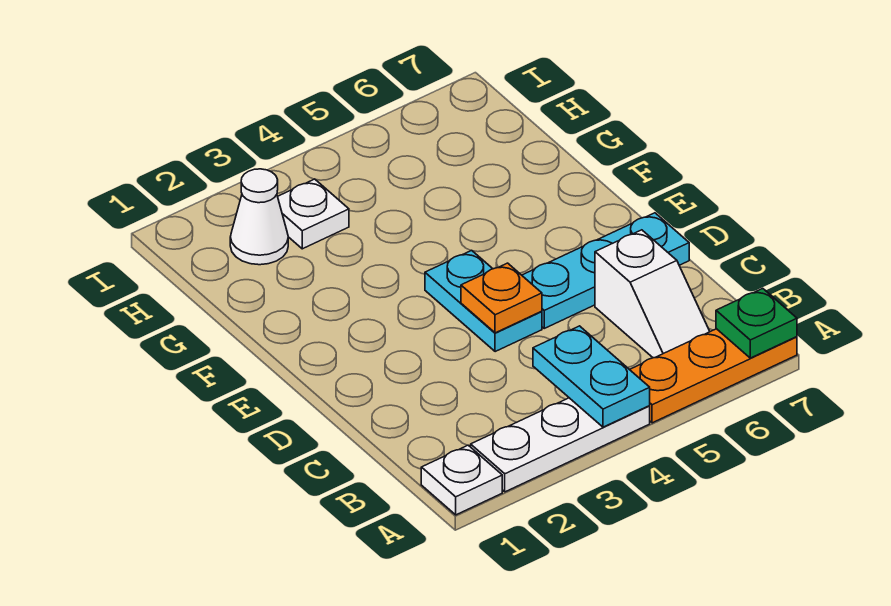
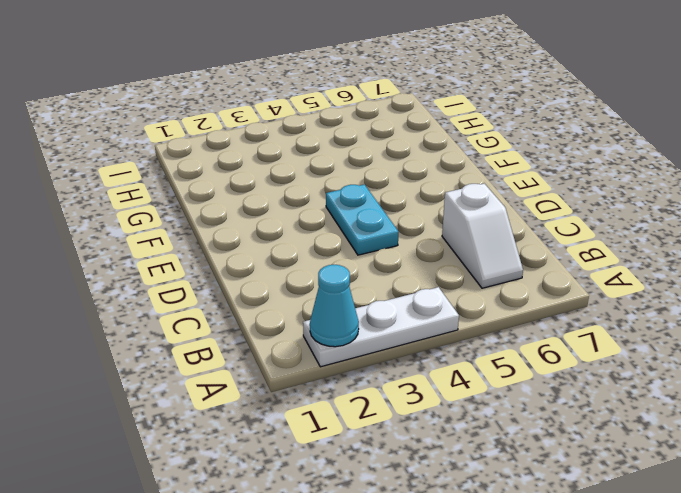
cyan 1x1 cone [310,265,359,347] -> none
none -> white 1x1 plate [421,445,502,515]
none -> orange 1x3 plate [630,329,797,423]

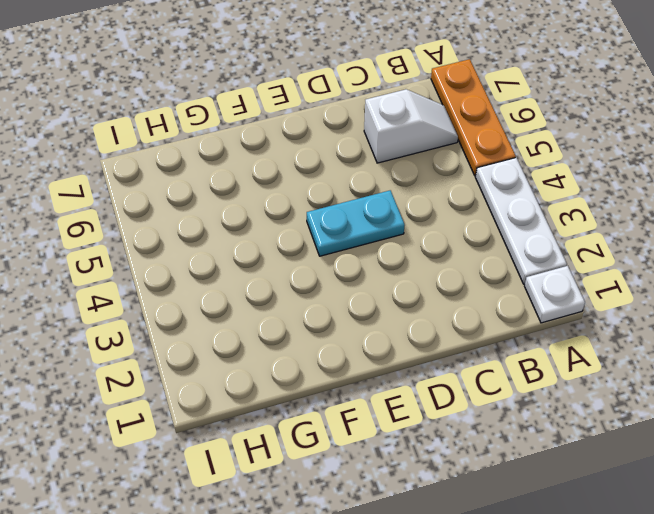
none -> cyan 1x3 plate [522,213,689,328]
none -> white 1x1 cone [230,169,288,265]

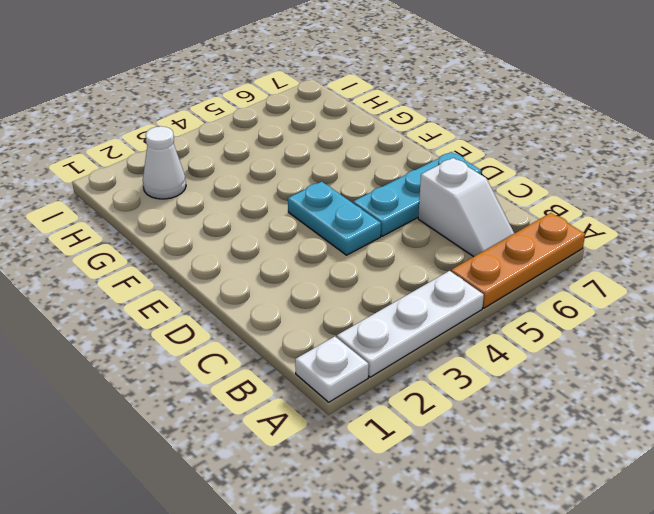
none -> white 1x1 plate [278,179,349,249]
none -> cyan 1x2 plate [533,326,650,427]

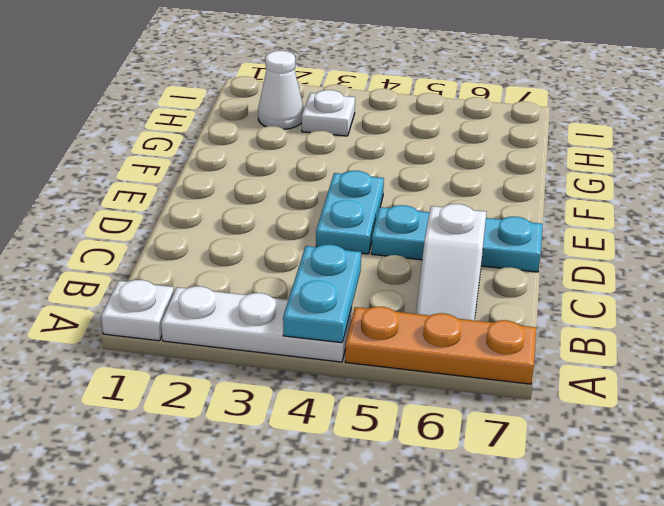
none -> green 1x1 plate [716,288,797,358]
none -> orange 1x1 plate [461,263,542,333]

